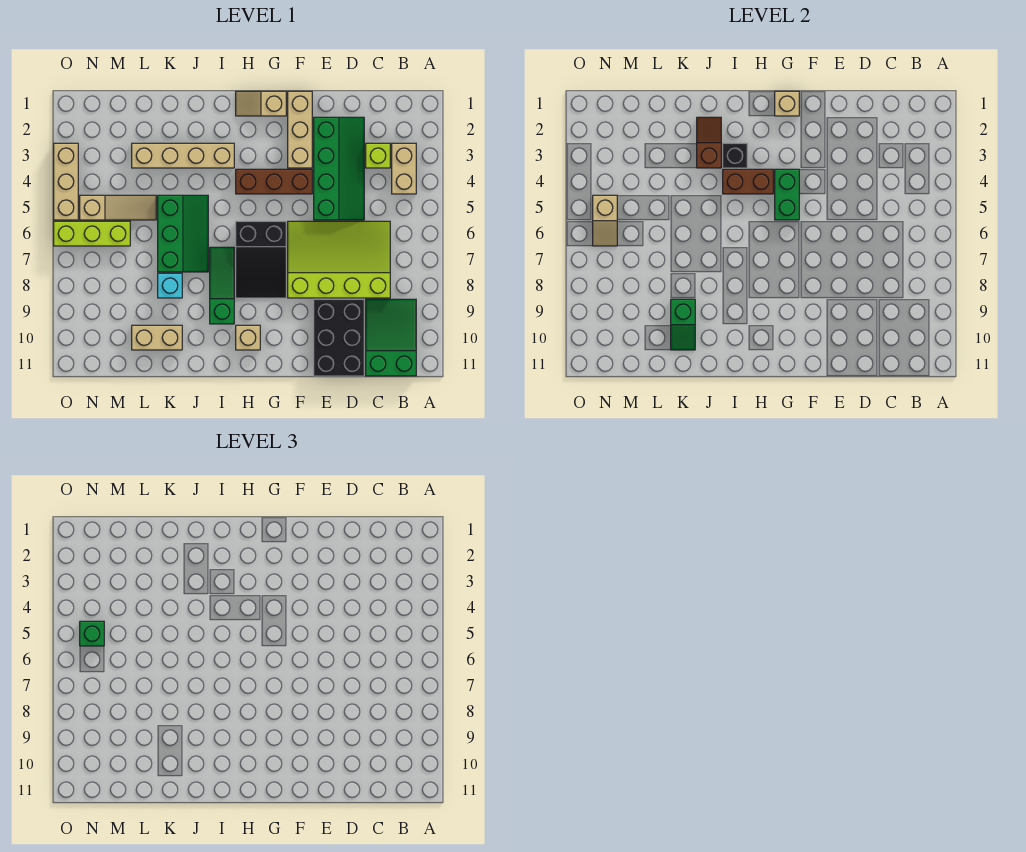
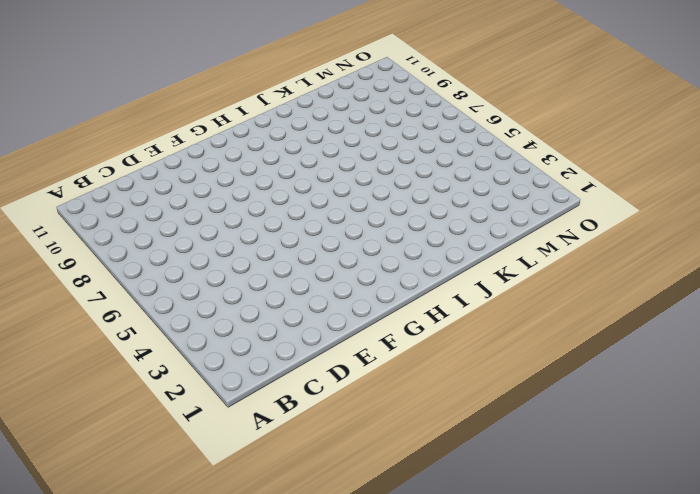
none -> tan 1x2 brick [392,143,416,194]
none -> green 2x3 slope [366,299,416,376]
none -> lime 1x1 brick [366,143,390,168]

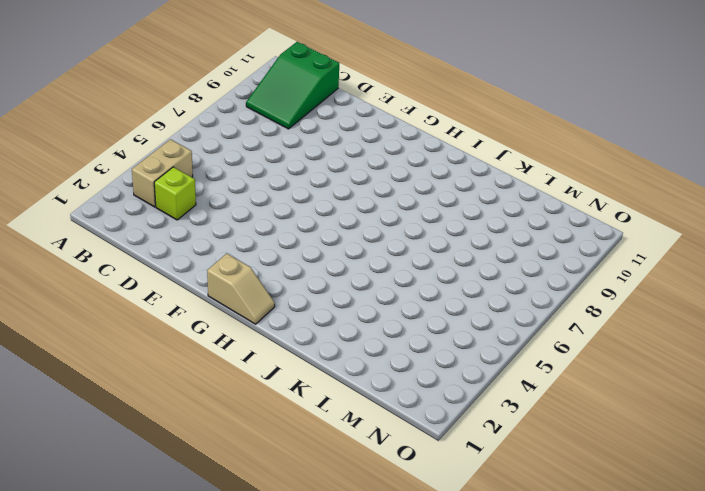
none -> lime 3x4 slope [288,221,390,298]
none -> green 2x4 slope [314,117,364,220]
none -> black 2x3 brick [314,299,364,376]

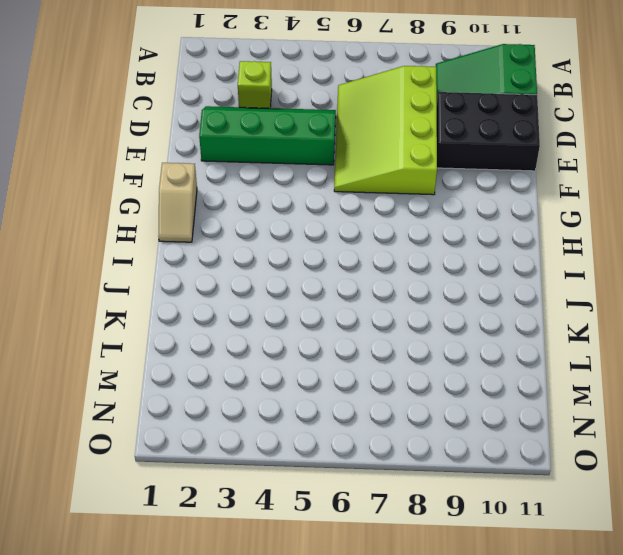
none -> tan 1x2 brick [392,143,416,194]
none -> tan 1x3 brick [288,91,312,168]
none -> brown 1x3 brick [236,169,312,194]

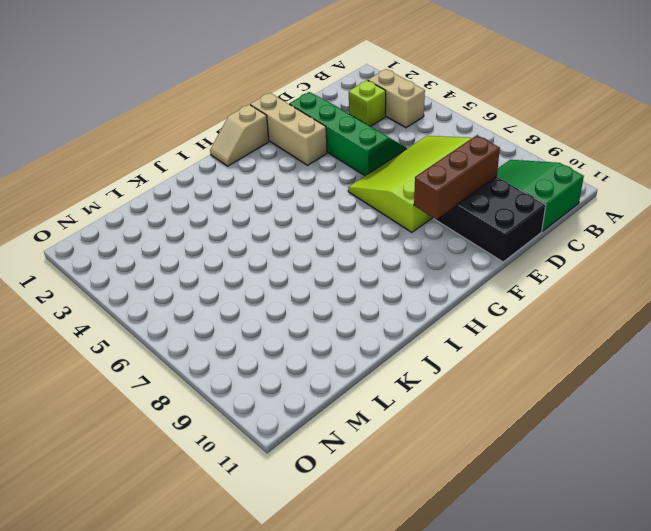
brown 1x3 brick [414,135,500,219] -> brown 1x3 brick moved to [236,169,312,194]
none -> black 2x3 slope [236,221,286,298]
none -> tan 1x1 brick [236,325,260,350]
none -> tan 1x4 brick [132,143,234,168]

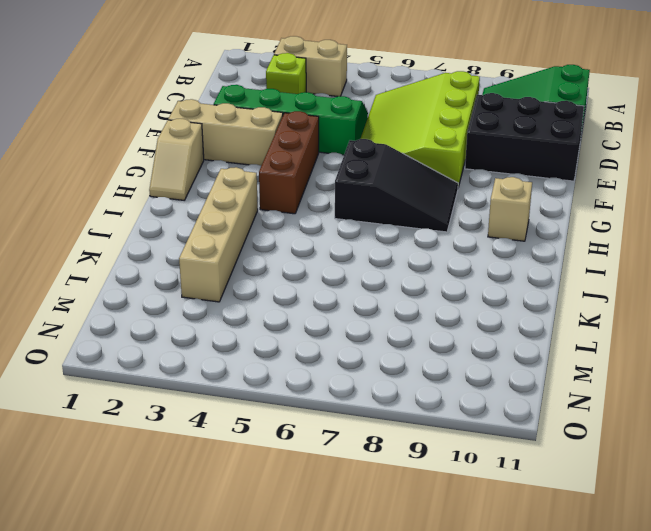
none -> green 1x3 slope [210,247,234,324]
none -> green 2x3 slope [158,195,208,272]
none -> cyan 1x1 brick [158,273,182,298]

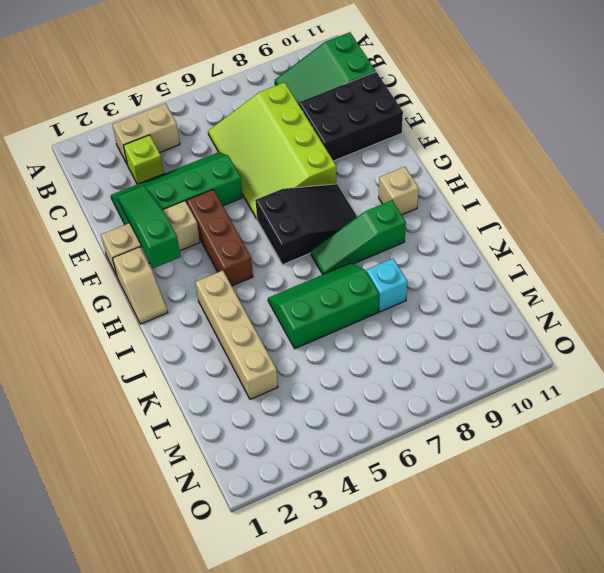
green 1x3 slope [117,186,181,268] -> none
none -> tan 1x2 brick [132,325,182,350]
none -> tan 1x3 slope [80,195,156,220]
none -> lime 1x3 brick [54,221,130,246]

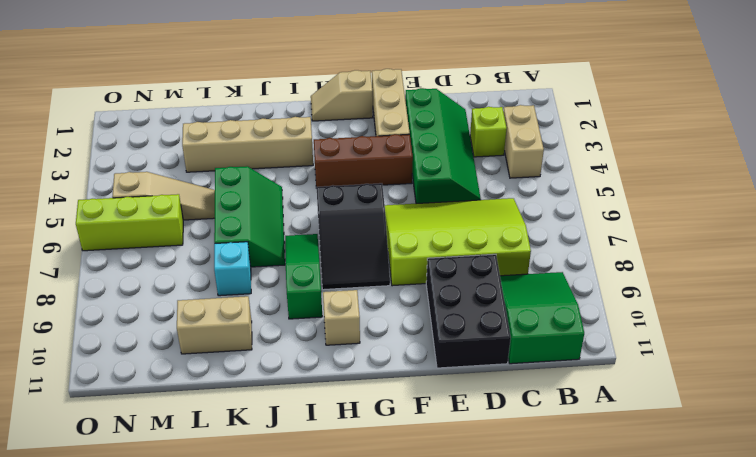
none -> tan 1x3 brick [54,143,78,220]
none -> tan 1x1 brick [775,91,799,116]
none -> green 1x2 brick [775,169,799,220]

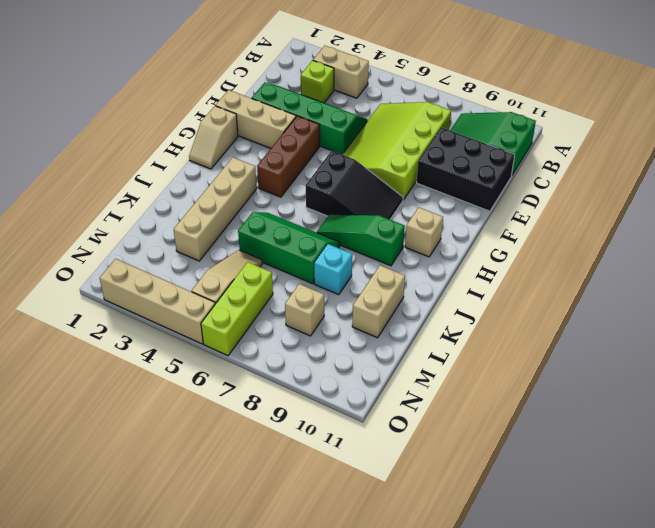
tan 1x1 brick [285,284,324,336] -> tan 1x1 brick moved to [775,91,799,116]
tan 1x4 brick [100,259,215,344] -> tan 1x3 brick [54,143,78,220]
none -> green 1x2 brick [775,169,799,220]
none -> brown 1x2 brick [723,169,773,194]
none -> black 1x1 brick [723,143,747,168]

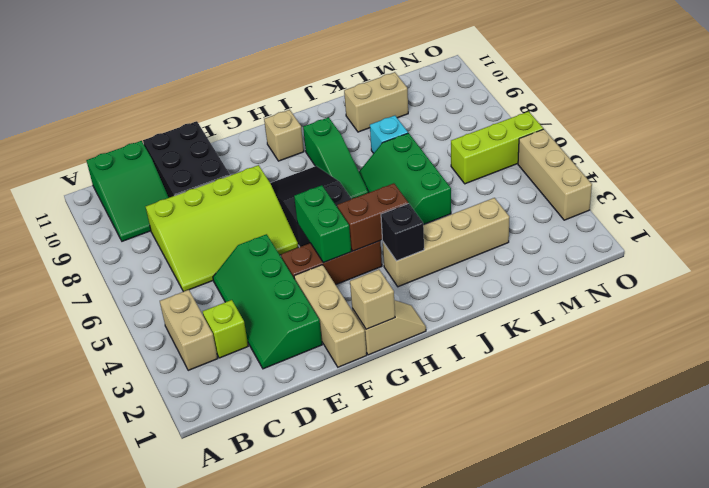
none -> tan 1x3 slope [80,195,156,220]
none -> brown 1x2 slope [697,117,721,168]
none -> green 1x2 slope [671,299,695,350]

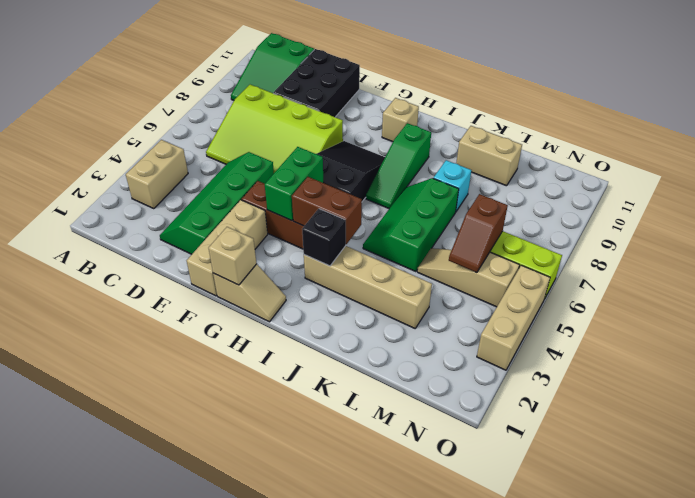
brown 1x2 slope [449,194,508,272] -> brown 1x2 slope moved to [697,117,721,168]
none -> lime 1x1 brick [366,143,390,168]
none -> green 1x2 slope [671,299,695,350]
none -> tan 1x2 slope [593,195,617,246]

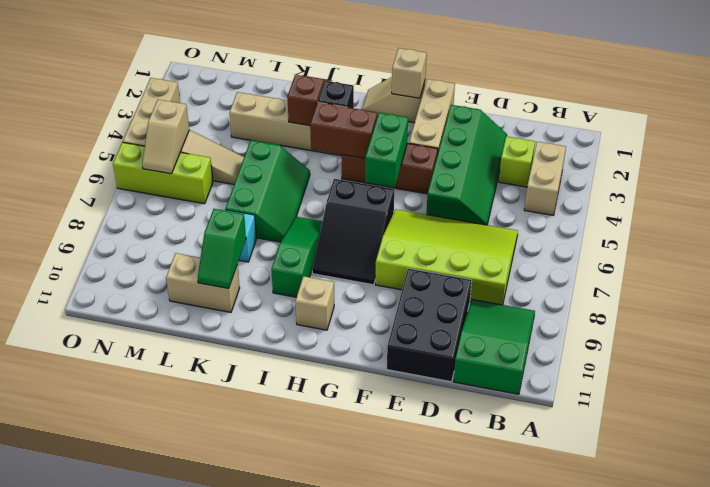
none -> green 1x1 brick [80,621,104,646]

